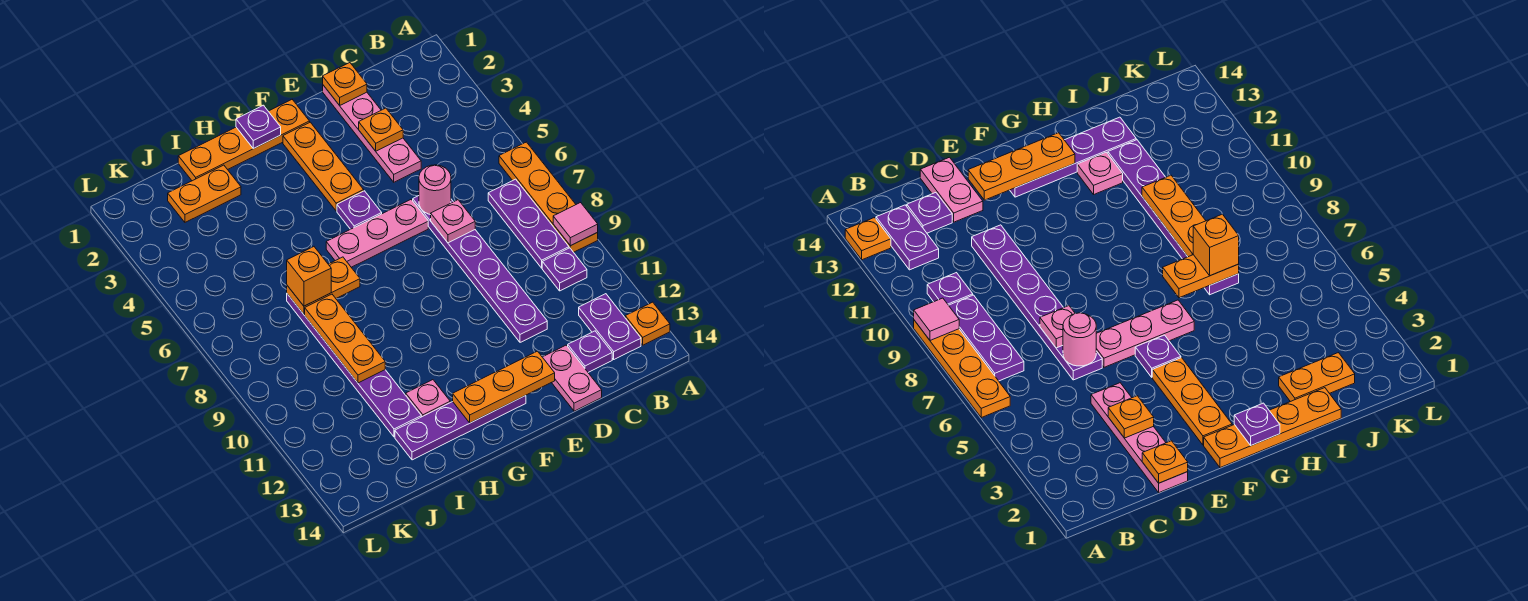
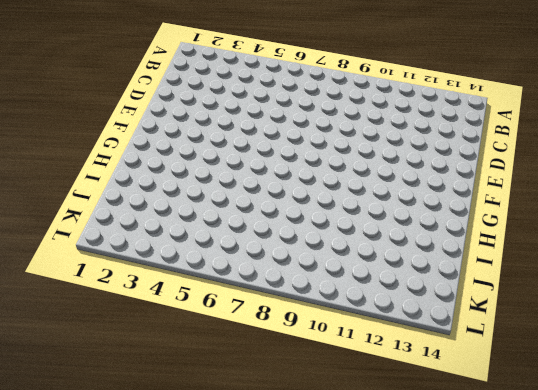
none -> orange 1x4 plate [499,142,598,252]
none -> orange 1x1 plate [625,302,670,345]
none -> purple 1x3 plate [488,179,569,268]

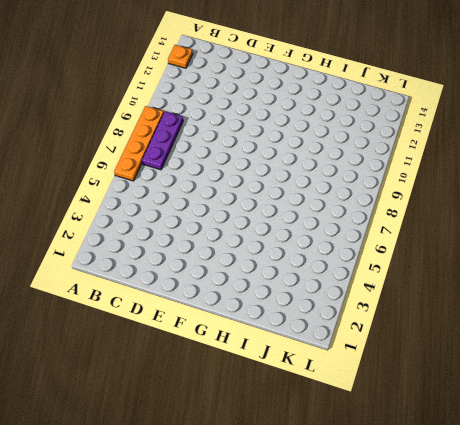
none -> purple 1x1 plate [542,248,587,291]
none -> purple 1x2 plate [579,294,641,359]
none -> purple 1x1 plate [568,331,612,372]

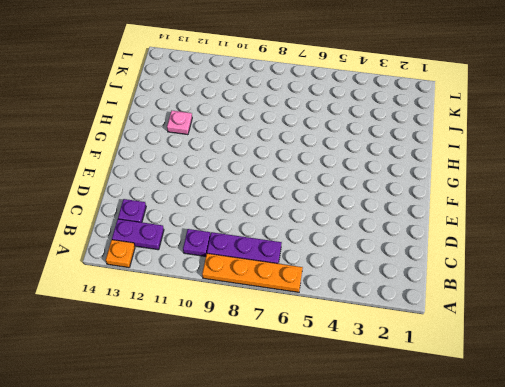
none -> pink 1x4 plate [323,85,421,182]
none -> purple 1x6 plate [413,196,547,342]
none -> pink 1x2 plate [543,345,602,411]

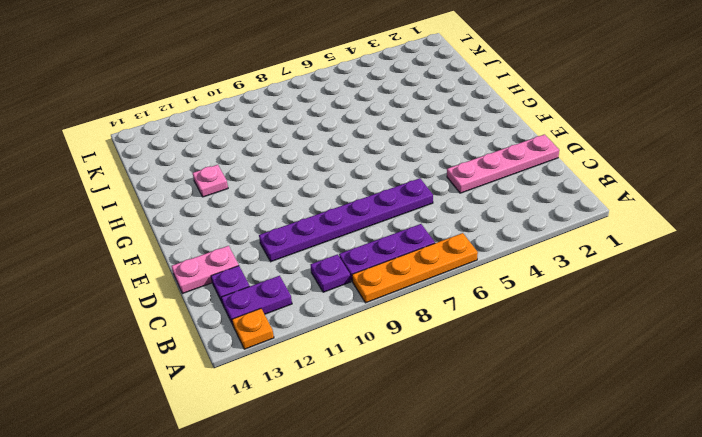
none -> pink 1x3 plate [326,200,428,267]
none -> orange 1x4 plate [178,100,310,181]
none -> orange 1x3 plate [283,122,364,211]

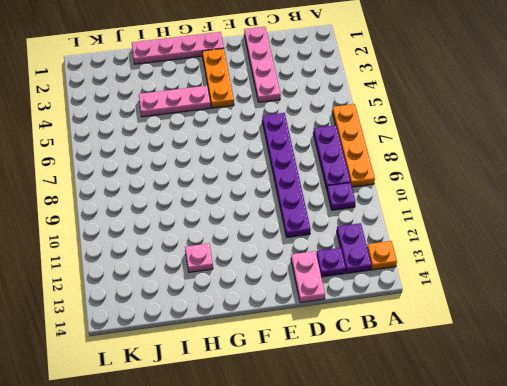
pink 1x4 plate [132,32,224,64] -> orange 1x4 plate [178,100,310,181]
pink 1x3 plate [139,86,211,117] -> pink 1x3 plate moved to [326,200,428,267]
none -> purple 1x1 plate [337,191,382,229]
none -> purple 1x4 plate [395,396,526,460]
none -> orange 1x2 plate [168,165,241,222]

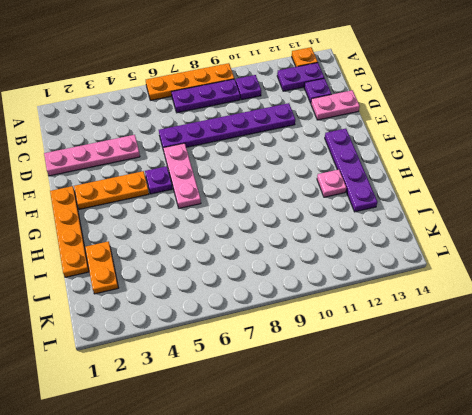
none -> purple 1x6 plate [287,294,421,437]
none -> pink 1x1 tile [553,203,598,246]
none -> orange 1x1 plate [323,63,367,105]

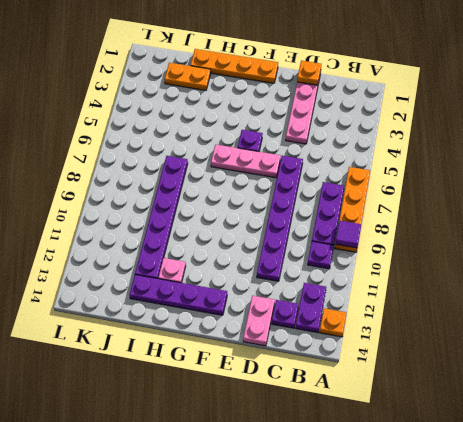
purple 1x1 tile [335,221,361,248] -> pink 1x1 tile [553,203,598,246]
none -> orange 1x3 plate [283,122,364,211]
none -> orange 1x1 plate [359,108,403,151]
none -> pink 1x1 round brick [419,165,451,215]

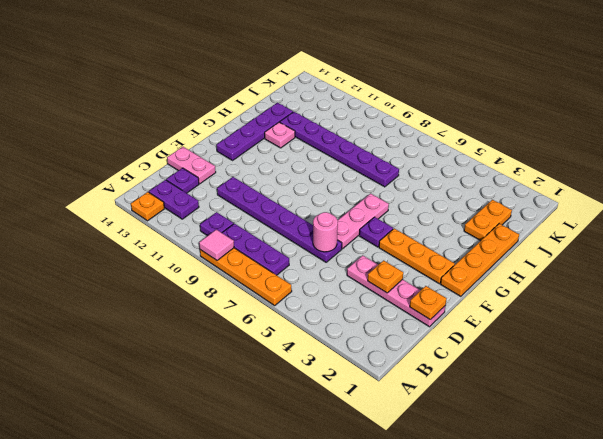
none -> pink 1x1 plate [431,200,475,243]
none -> orange 1x3 plate [453,351,555,423]
none -> purple 1x1 plate [236,105,281,149]

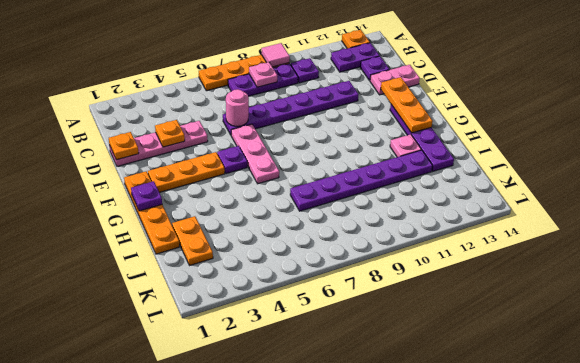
pink 1x1 plate [249,62,278,87] -> pink 1x1 plate moved to [431,200,475,243]
none -> orange 1x2 plate [287,257,360,314]
none -> orange 1x3 plate [305,294,385,383]
none -> orange 1x1 brick [287,247,331,306]

